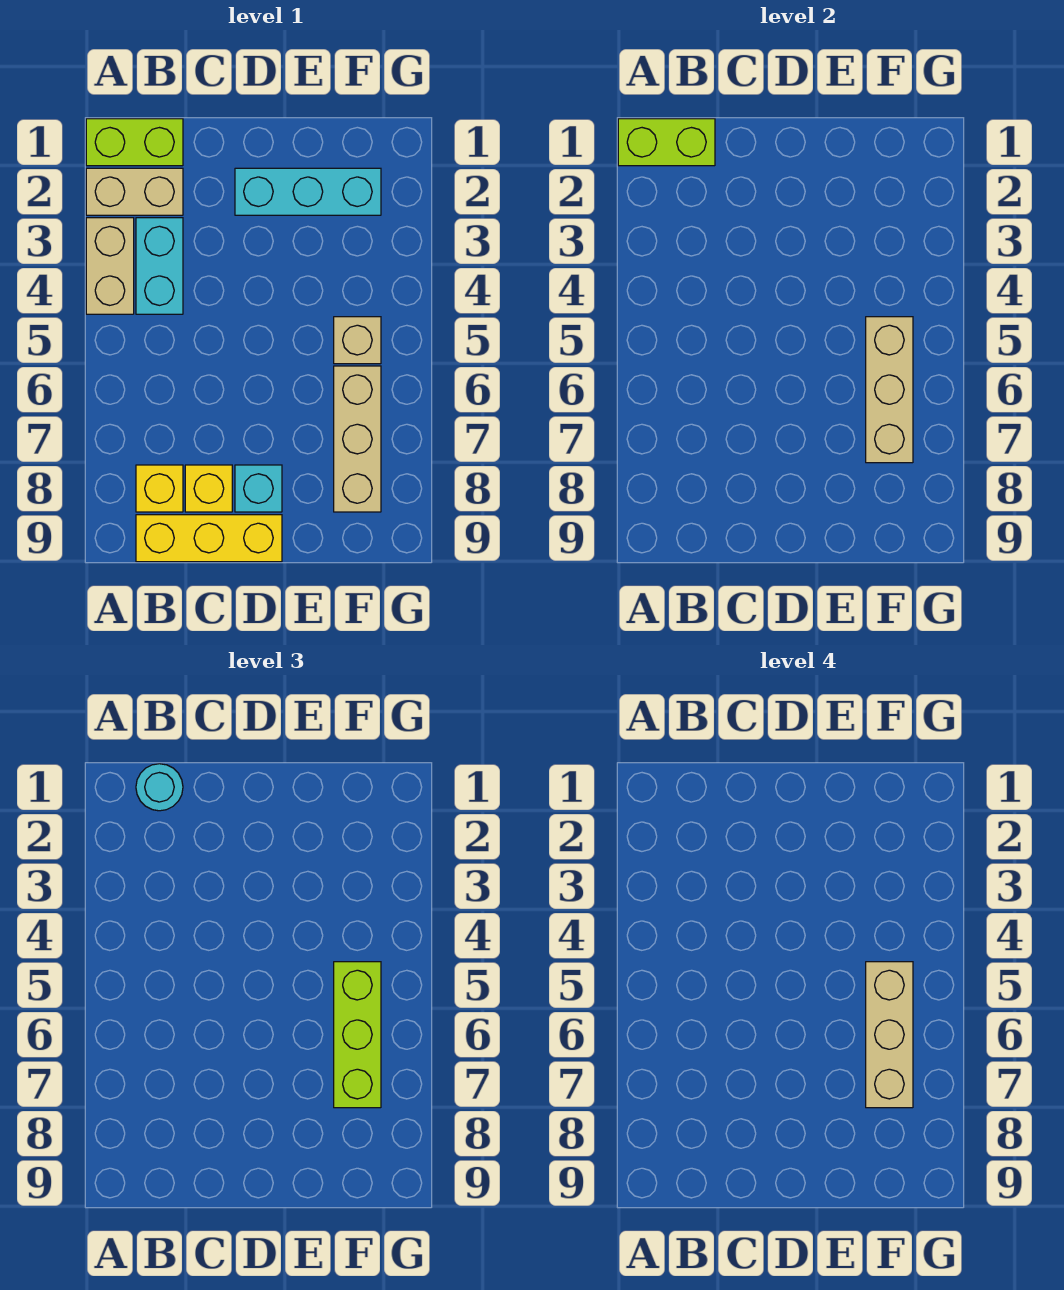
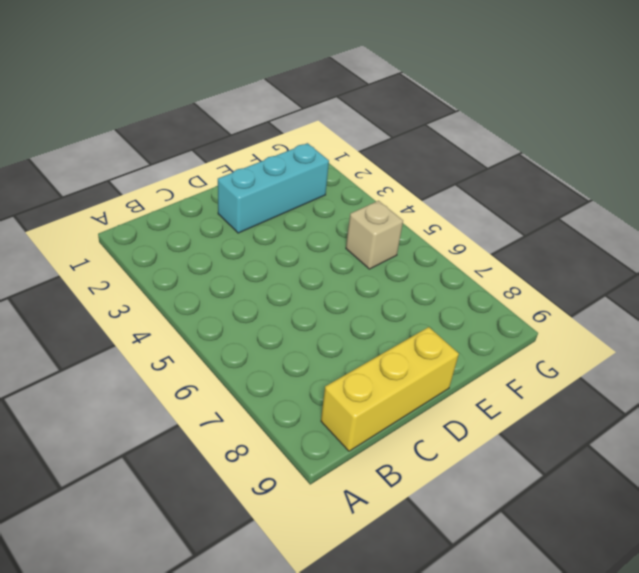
none -> lime 1x2 brick [86,119,183,166]
none -> tan 1x2 brick [86,168,183,215]
none -> tan 1x2 brick [86,218,134,314]

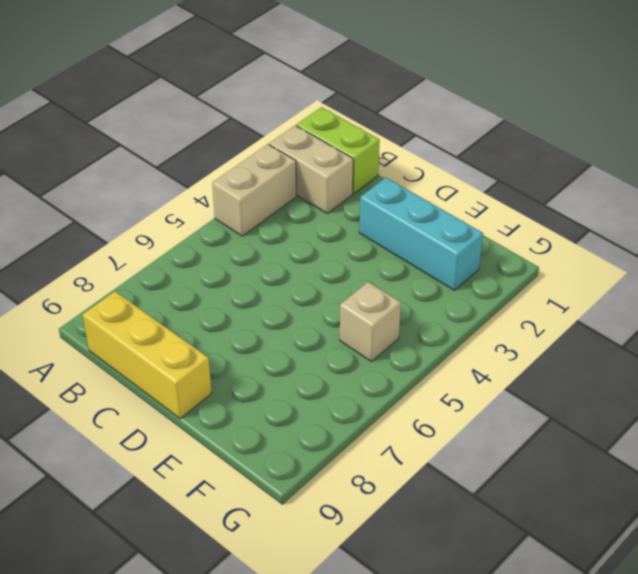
none -> cyan 1x2 brick [136,218,183,314]
none -> yellow 1x1 brick [136,465,183,512]
none -> yellow 1x1 brick [185,465,232,512]

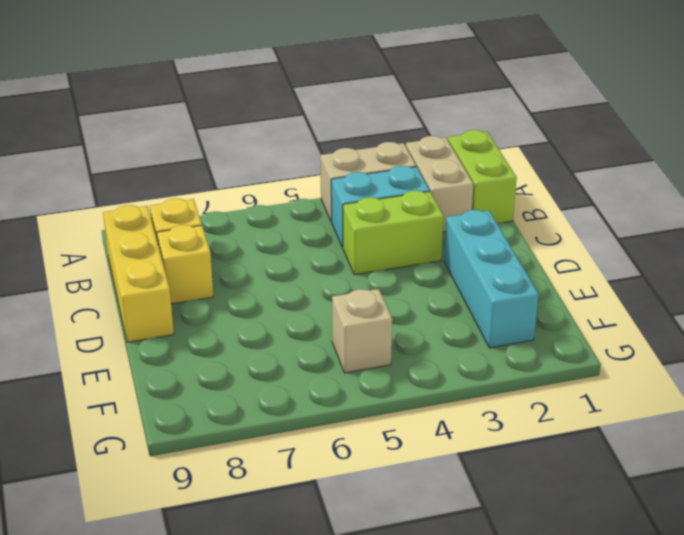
lime 1x2 brick [343,191,444,275] -> lime 1x2 brick turned to [618,119,715,166]
none -> cyan 1x1 brick [235,465,282,512]
none -> tan 1x3 brick [334,366,381,512]
none -> tan 1x3 brick [866,317,913,463]

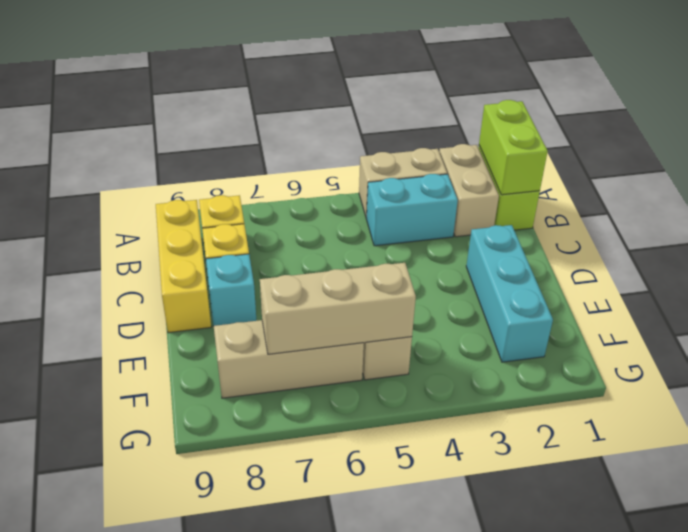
none -> cyan 1x1 round brick [136,764,183,811]
none -> lime 1x3 brick [334,962,381,1108]
none -> tan 1x3 brick [866,962,913,1108]

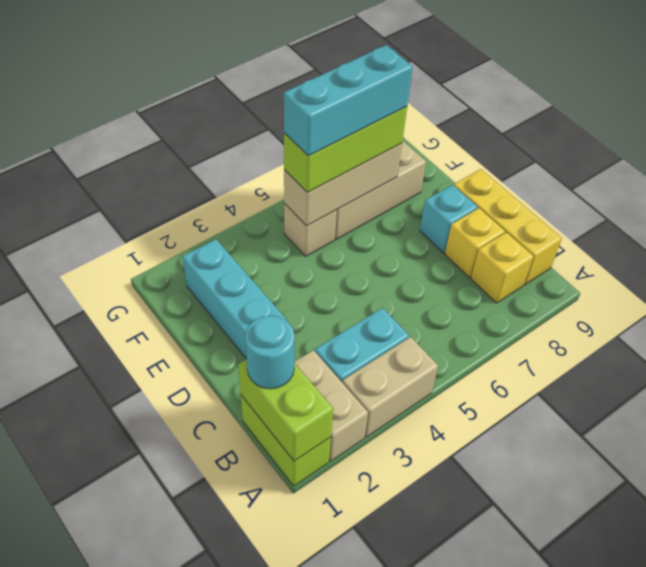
cyan 1x3 brick [284,45,413,156] -> tan 1x3 brick [866,962,913,1108]

